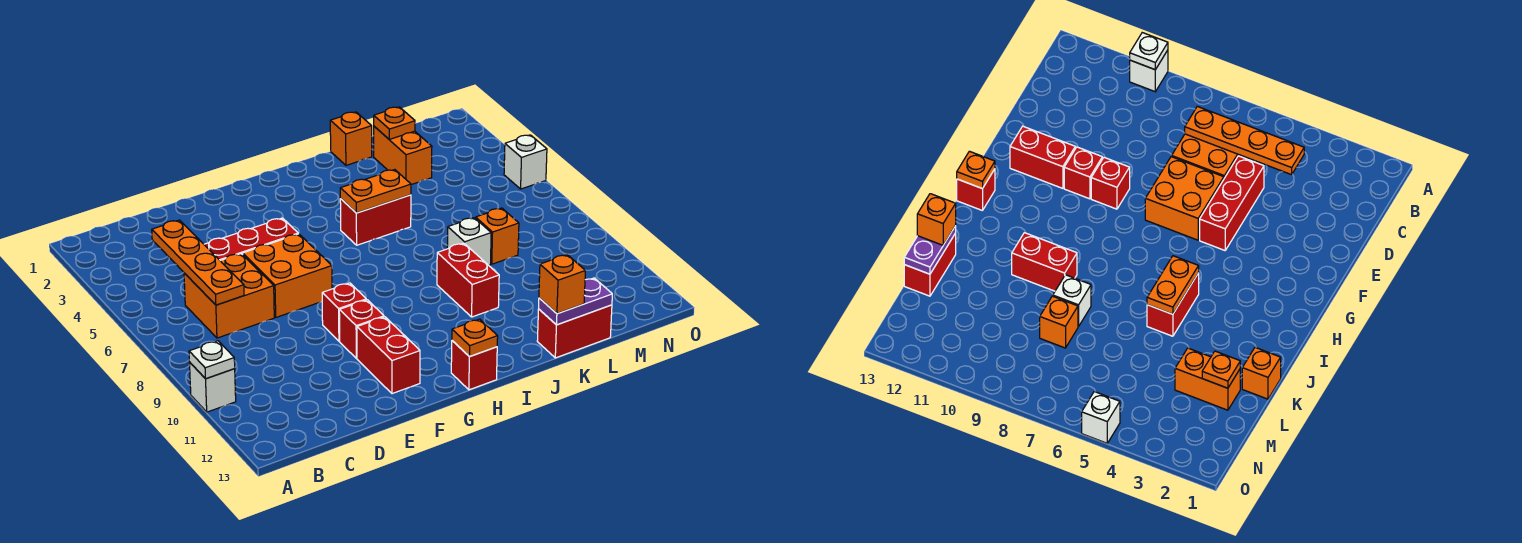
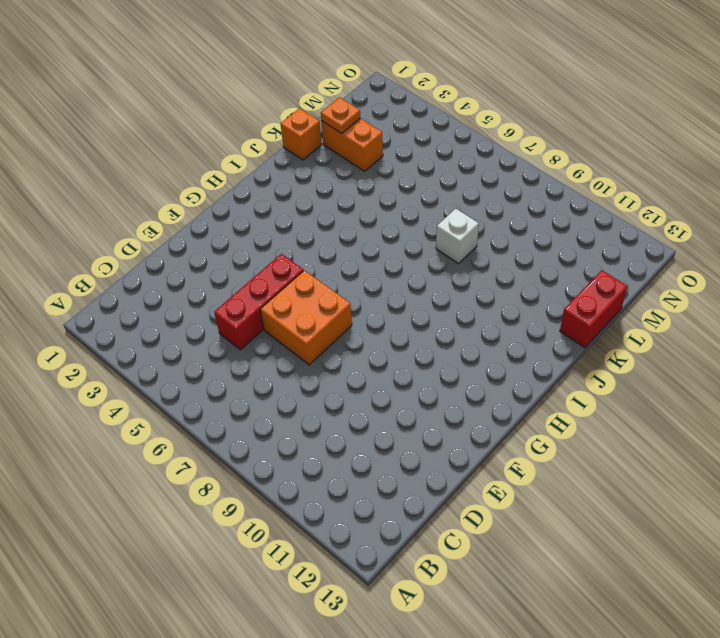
none -> white 1x1 brick [190,363,236,412]
none -> orange 2x2 brick [184,254,274,338]
none -> red 1x1 brick [322,283,366,341]

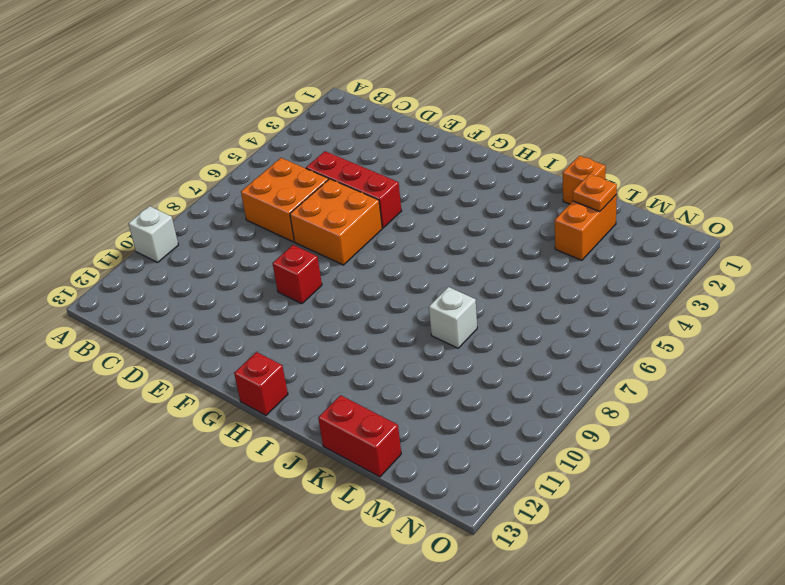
none -> red 1x1 brick [339,300,384,358]
none -> red 1x2 brick [357,317,420,394]
none -> red 1x2 brick [340,195,411,245]

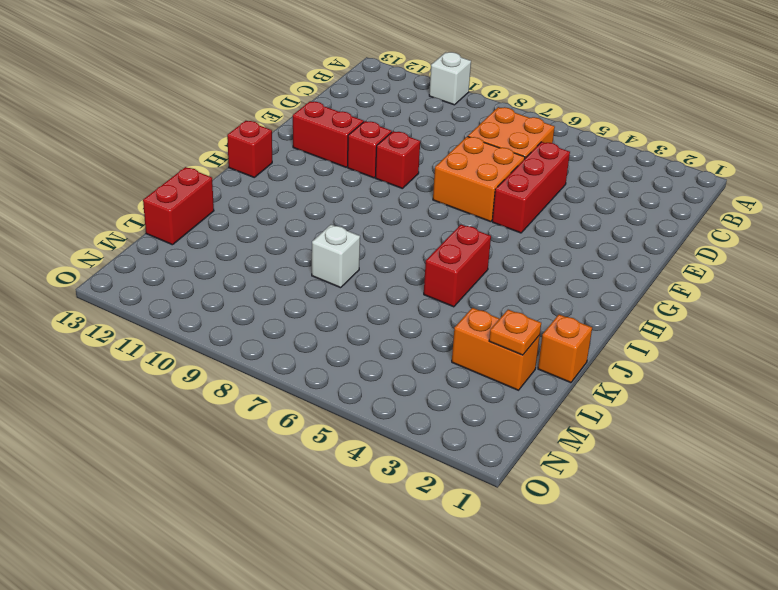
none -> red 1x2 brick [437,243,499,317]
none -> orange 1x1 brick [476,208,519,264]
none -> white 1x1 brick [504,135,547,189]

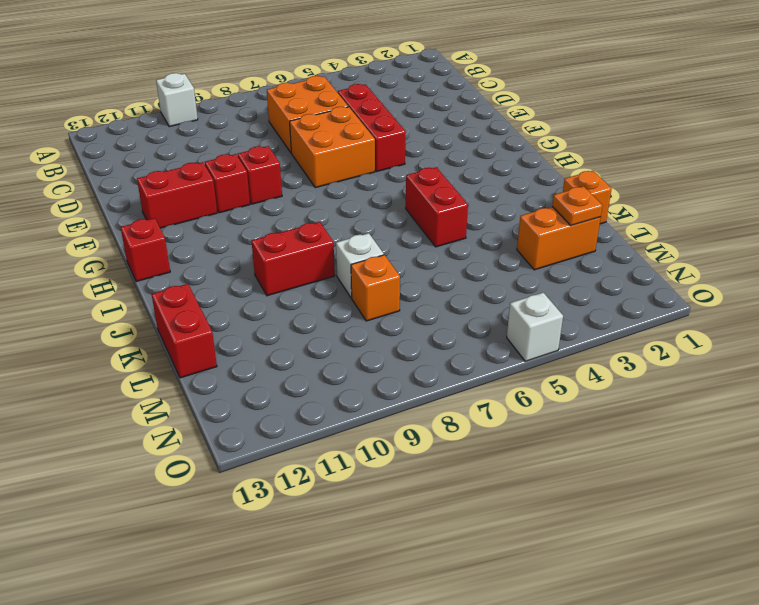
none -> white 1x1 plate [189,341,235,379]
none -> orange 1x4 plate [152,220,244,305]
none -> orange 1x1 plate [452,319,498,357]

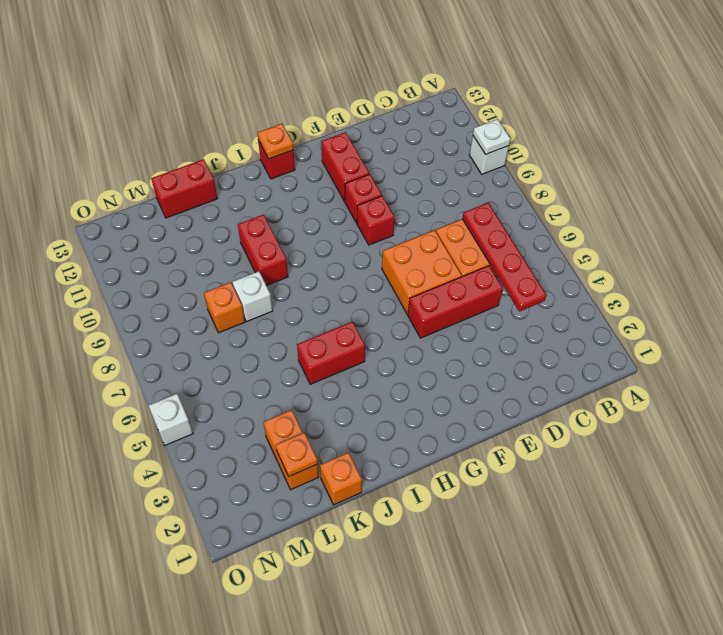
red 1x4 plate [462,203,546,312] -> orange 1x4 plate [152,220,244,305]
none -> orange 1x2 plate [340,170,411,213]
none -> purple 1x2 plate [539,278,612,325]
none -> orange 1x1 brick [539,255,585,314]

